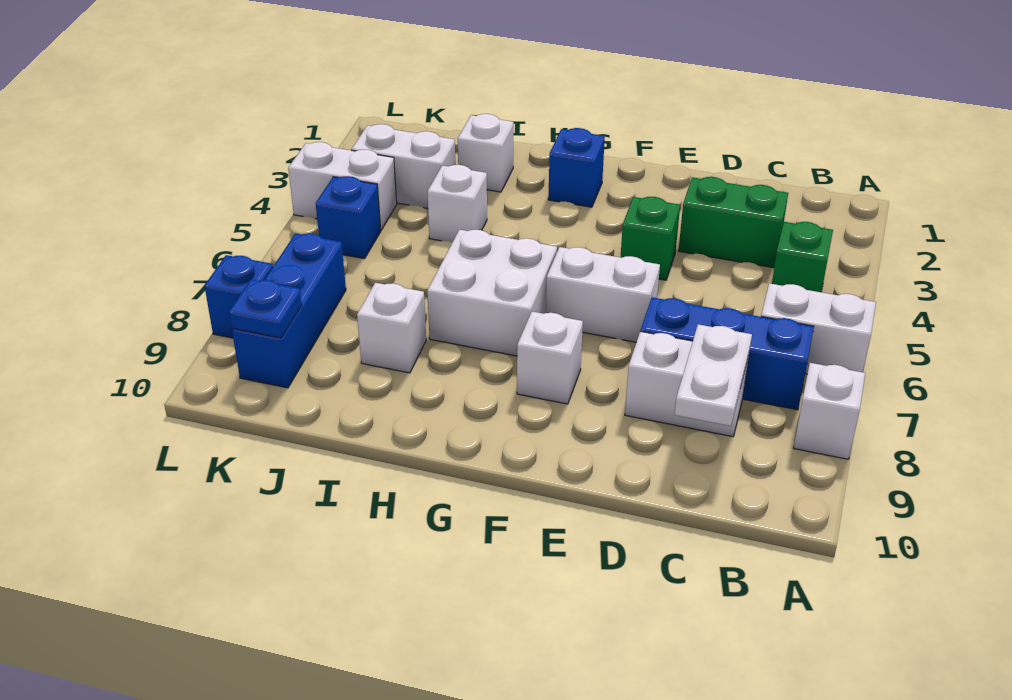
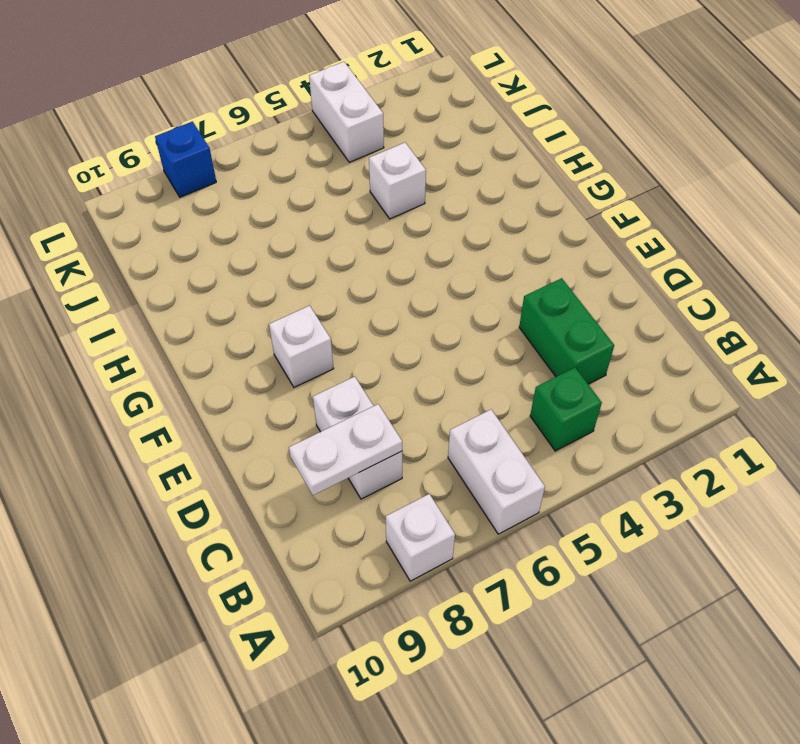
none -> blue 1x3 brick [641,297,814,410]
none -> green 1x1 brick [621,197,680,280]
none -> white 1x2 brick [546,247,660,342]

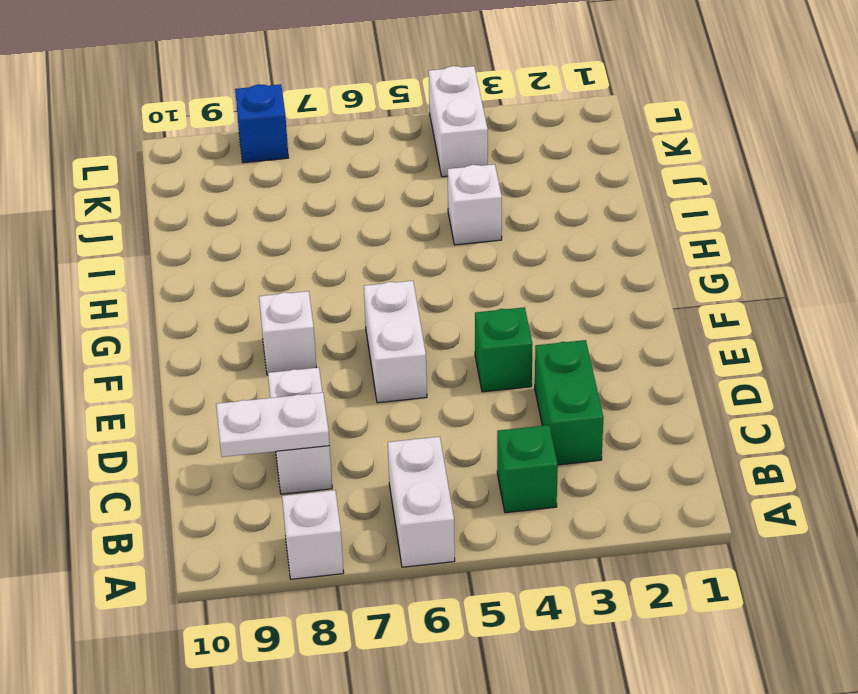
none -> blue 1x3 brick [641,297,814,410]
none -> blue 1x1 brick [548,128,605,207]
none -> white 2x2 brick [427,230,557,356]

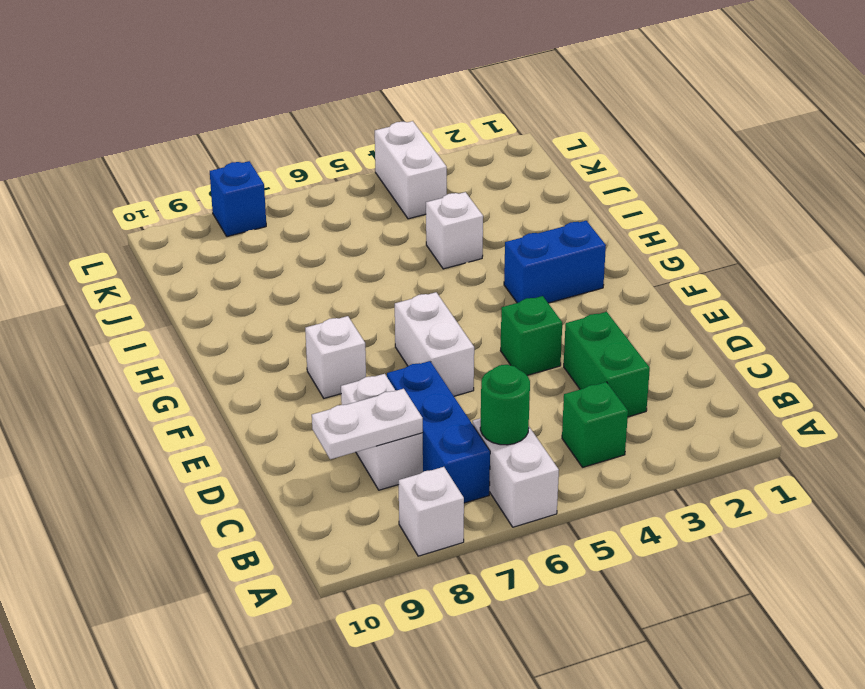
green 1x1 round brick [480,365,530,445] -> none
blue 1x2 brick [504,221,606,303] -> blue 1x1 brick [548,128,605,207]
none -> white 2x2 brick [427,230,557,356]
none -> white 1x1 brick [458,114,513,192]
none -> white 1x1 brick [357,283,426,373]

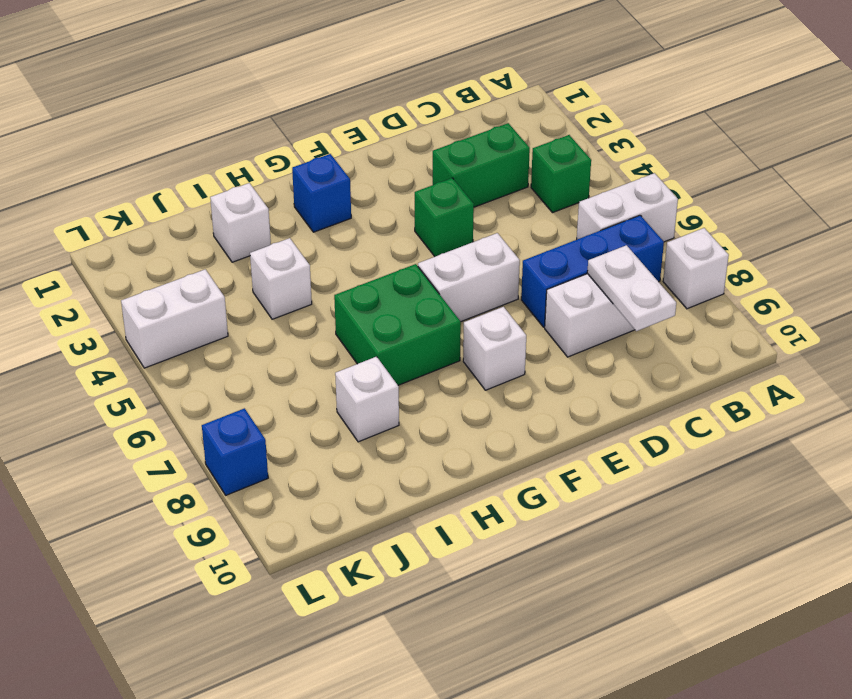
green 2x2 brick [334,264,461,385] -> white 2x2 brick [427,230,557,356]
none -> white 1x2 brick [351,124,455,208]
none -> blue 1x1 brick [316,176,381,259]
none -> blue 1x3 brick [232,234,346,388]

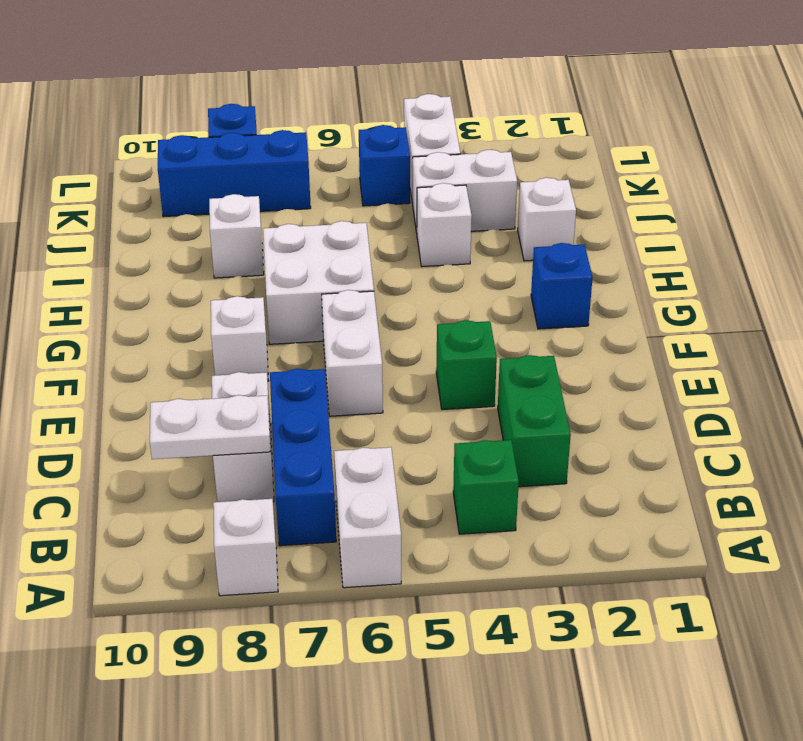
white 1x2 brick [413,150,517,232] -> white 1x2 brick turned to [351,124,455,208]
none -> blue 1x1 plate [229,279,302,338]

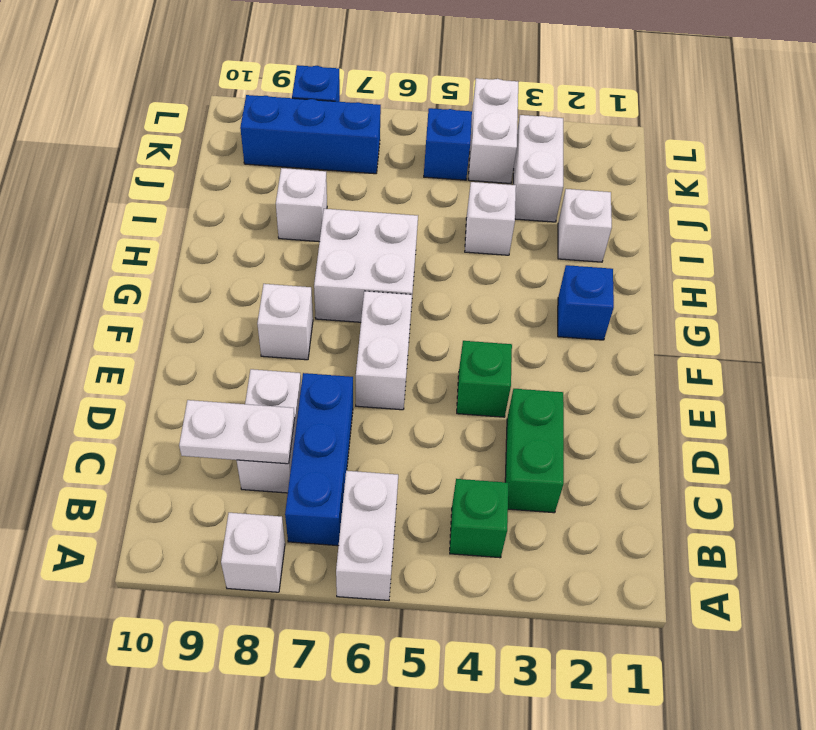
none -> blue 1x1 plate [229,279,302,338]

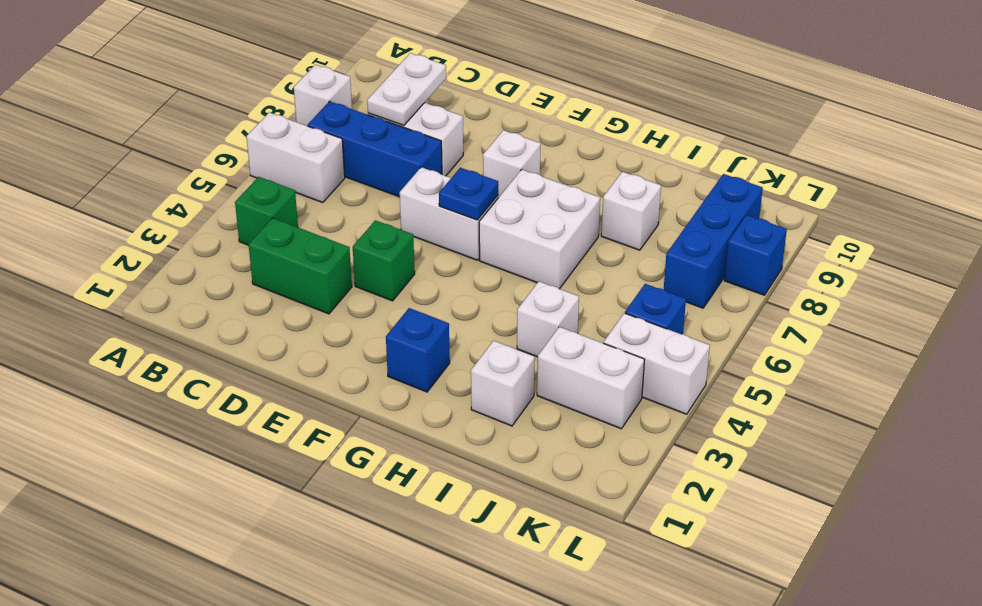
blue 1x1 plate [439,168,498,220] -> blue 1x1 plate moved to [229,279,302,338]

